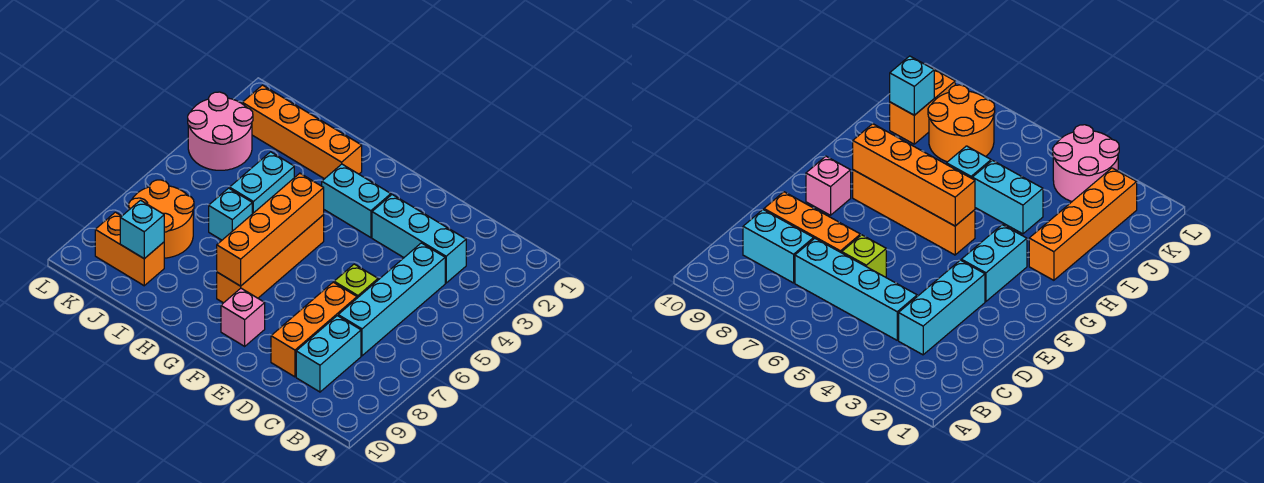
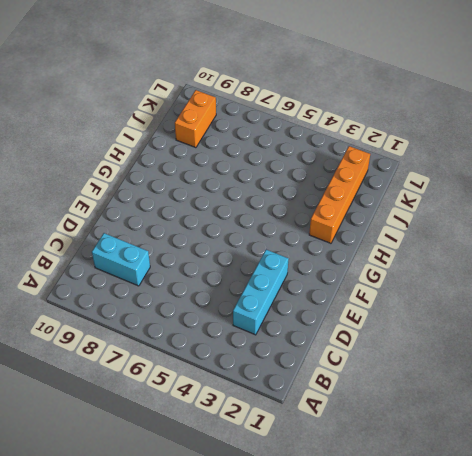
none -> cyan 1x4 brick [338,243,445,356]
none -> lime 1x1 brick [334,264,378,298]
none -> orange 1x3 brick [271,282,357,377]

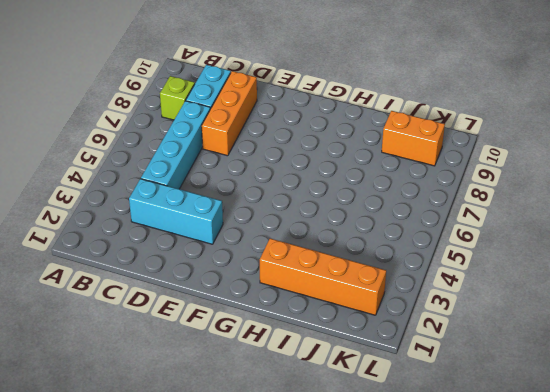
lime 1x1 brick [160,76,195,120] -> lime 1x1 brick moved to [334,264,378,298]
none -> cyan 1x2 brick [322,164,391,238]
none -> pink 1x1 brick [221,288,265,346]
none -> orange 1x4 brick [217,215,324,303]

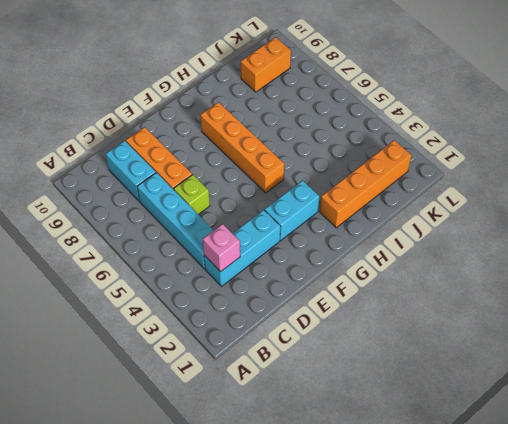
pink 1x1 brick [203,224,240,272] -> pink 1x1 brick moved to [221,288,265,346]
none -> cyan 1x2 brick [230,152,294,214]
none -> cyan 1x1 brick [209,188,252,240]
none -> orange 2x2 round brick [129,180,194,258]

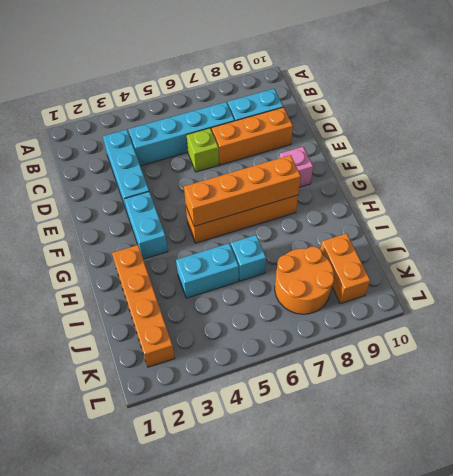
none -> pink 2x2 round brick [188,92,253,170]
none -> cyan 1x1 brick [120,200,164,259]

